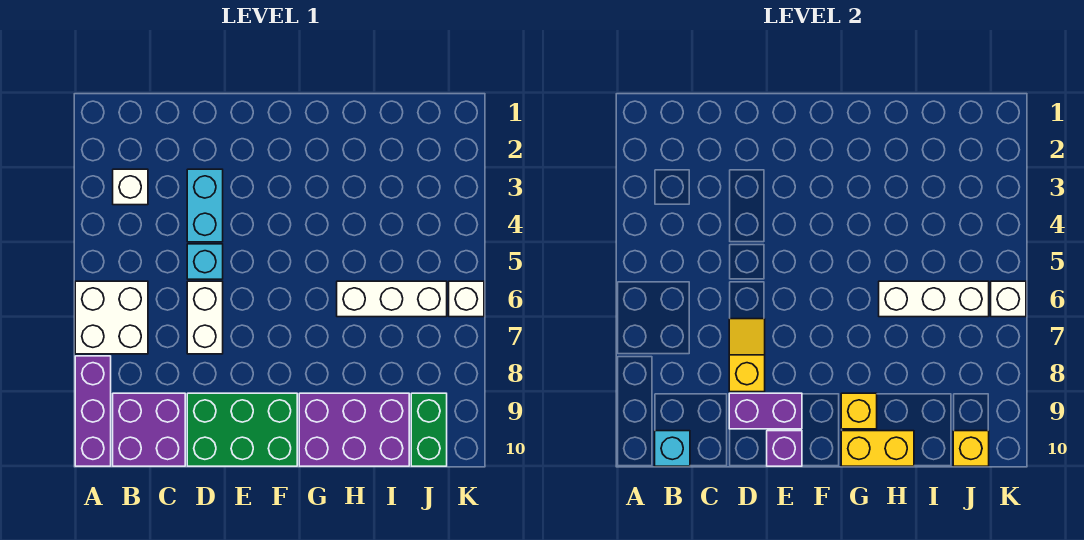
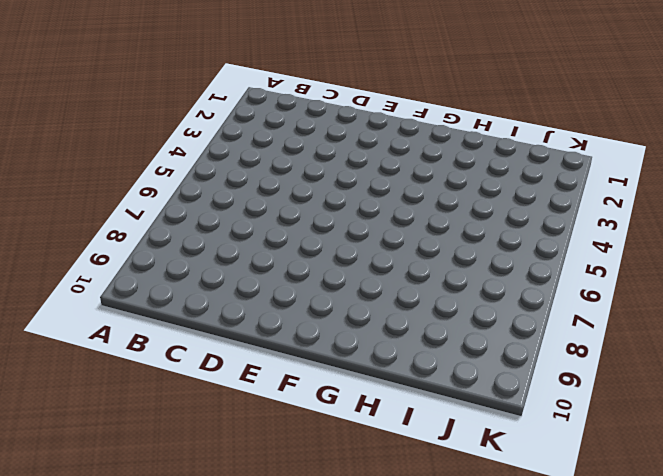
none -> white 2x2 brick [75,281,148,354]
none -> purple 1x3 brick [75,356,111,466]
none -> white 1x1 brick [113,169,148,205]

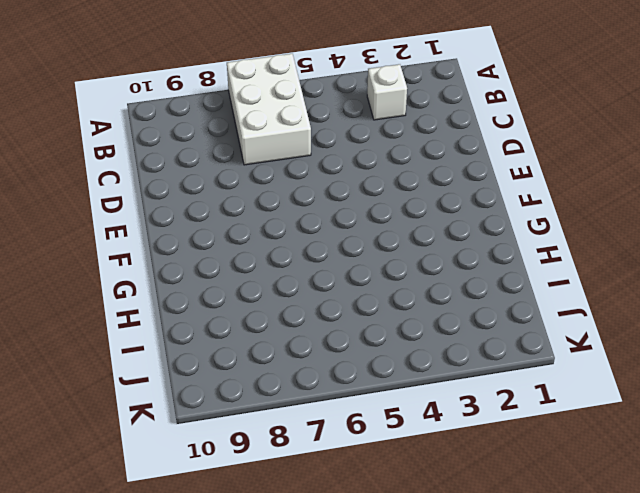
white 2x3 brick [227,54,311,165] -> white 2x2 brick [75,281,148,354]
none -> purple 1x3 brick [75,356,111,466]
none -> purple 2x2 brick [113,393,185,466]
none -> cyan 1x2 brick [187,169,223,242]

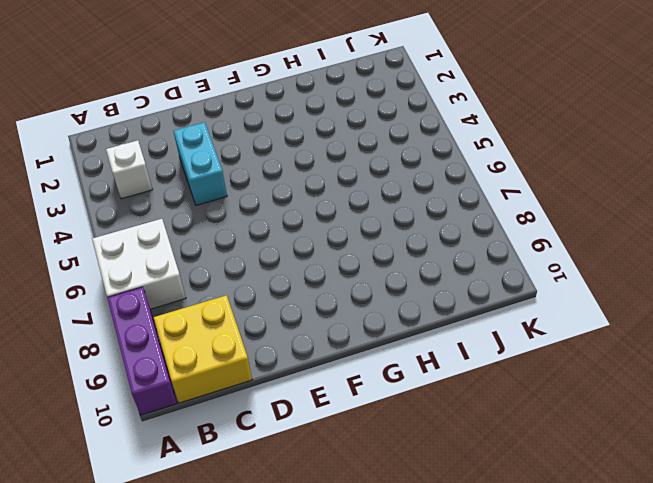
yellow 2x2 brick [154,295,252,403] -> purple 2x2 brick [113,393,185,466]
none -> cyan 1x1 brick [187,244,223,279]
none -> white 1x2 brick [187,281,223,354]
none -> green 2x3 brick [187,393,297,466]

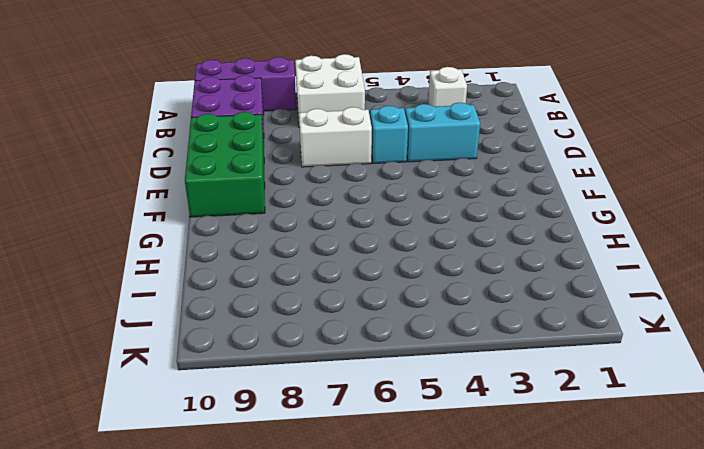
none -> purple 2x3 brick [299,393,409,466]
none -> white 1x3 brick [337,281,447,317]
none -> green 1x2 brick [411,393,447,466]

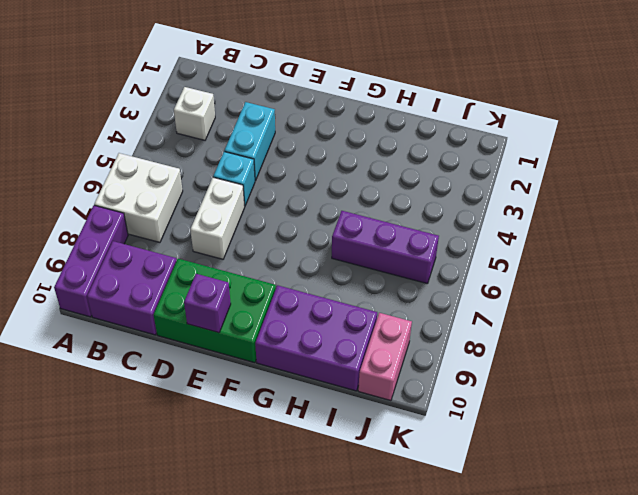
purple 1x3 brick [332,211,439,284] -> white 1x3 brick [337,281,447,317]
pink 1x2 brick [358,313,412,401] -> green 1x2 brick [411,393,447,466]
none -> white 1x1 brick [449,281,484,317]
none -> cyan 1x1 brick [655,431,690,466]
none -> yellow 1x2 slope [729,319,765,392]

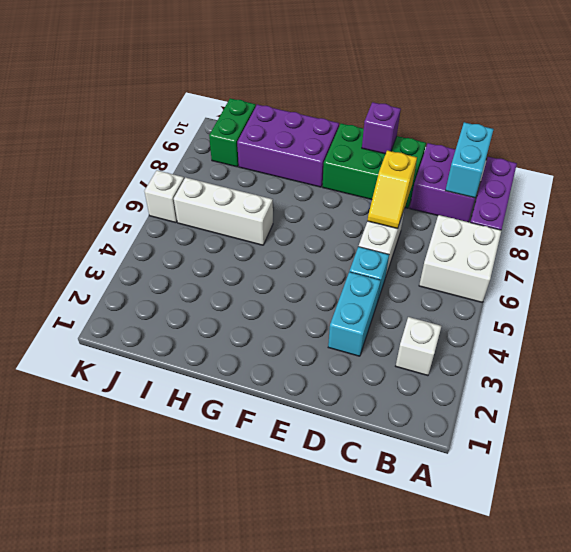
cyan 1x2 brick [445,122,494,198] -> cyan 1x1 brick [655,431,690,466]
none -> purple 1x2 brick [729,393,802,429]
none -> yellow 1x1 brick [841,393,877,429]
none -> yellow 1x2 brick [841,431,914,466]

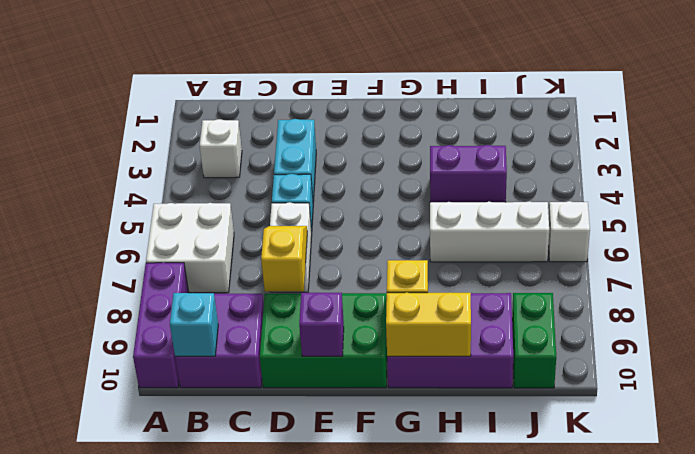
purple 1x2 brick [430,145,507,202] -> purple 1x2 brick moved to [729,393,802,429]
none -> white 1x3 brick [879,281,989,317]
none -> yellow 1x1 brick [953,431,989,466]
none -> white 1x1 brick [991,281,1026,317]

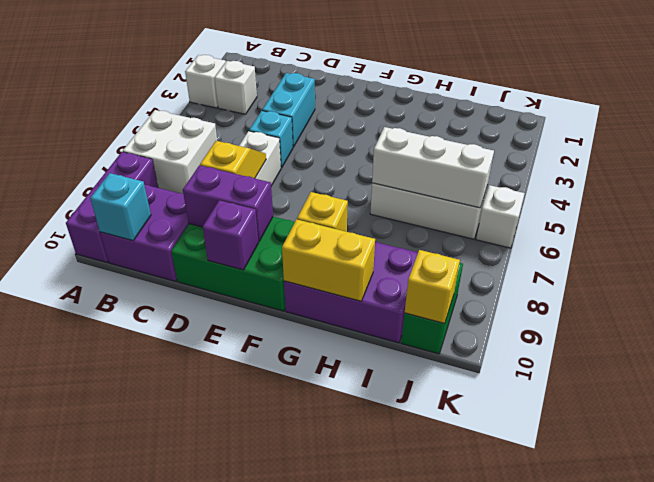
white 1x1 brick [185,55,226,108] -> white 1x1 brick moved to [991,281,1026,317]

